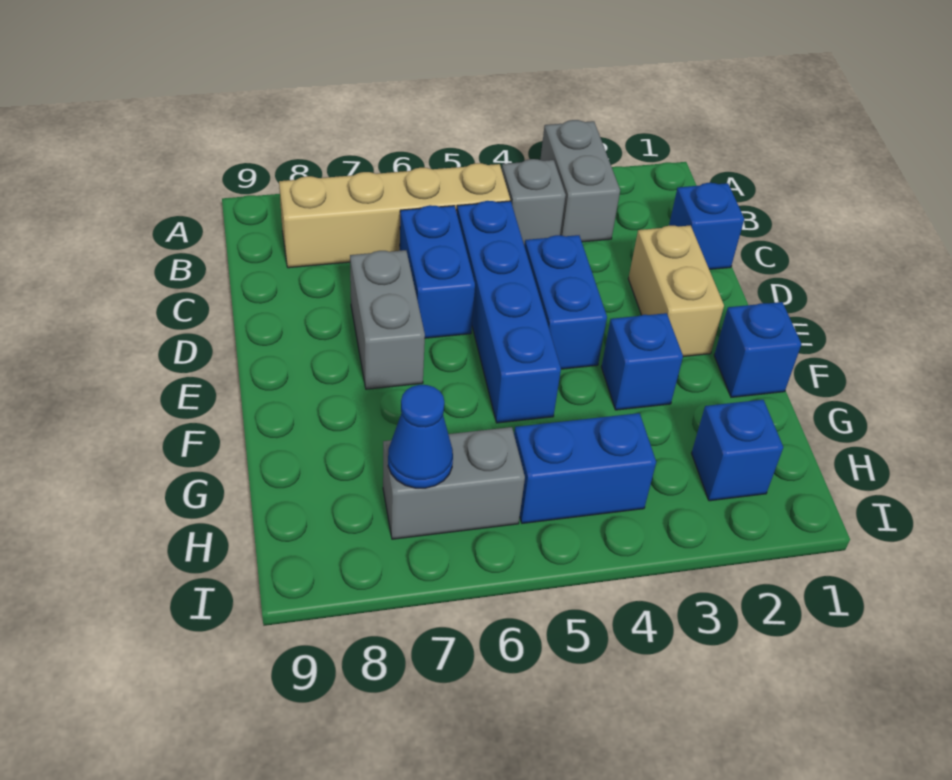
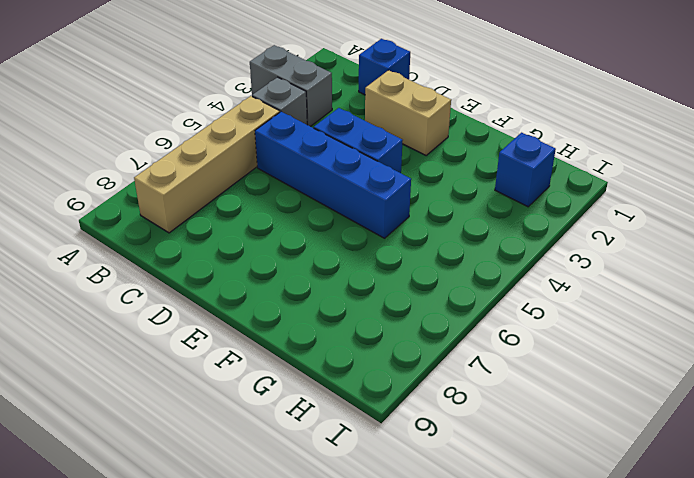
none -> blue 1x2 brick [400,205,475,338]
none -> grey 1x2 brick [350,250,425,389]
none -> blue 1x1 brick [714,302,801,397]

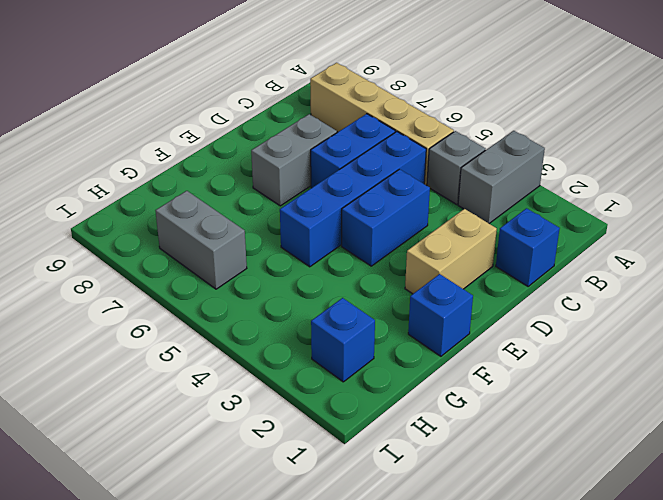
none -> blue 1x1 brick [602,313,683,410]
none -> blue 1x2 brick [514,413,656,523]
none -> blue 1x1 cone [388,385,453,488]

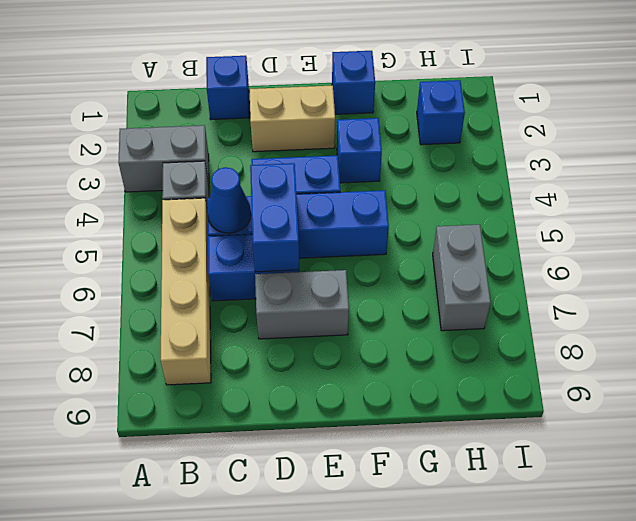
blue 1x1 cone [207,167,251,233] -> blue 1x1 cone moved to [388,385,453,488]
blue 1x2 brick [250,163,299,272] -> blue 1x2 brick moved to [514,413,656,523]

